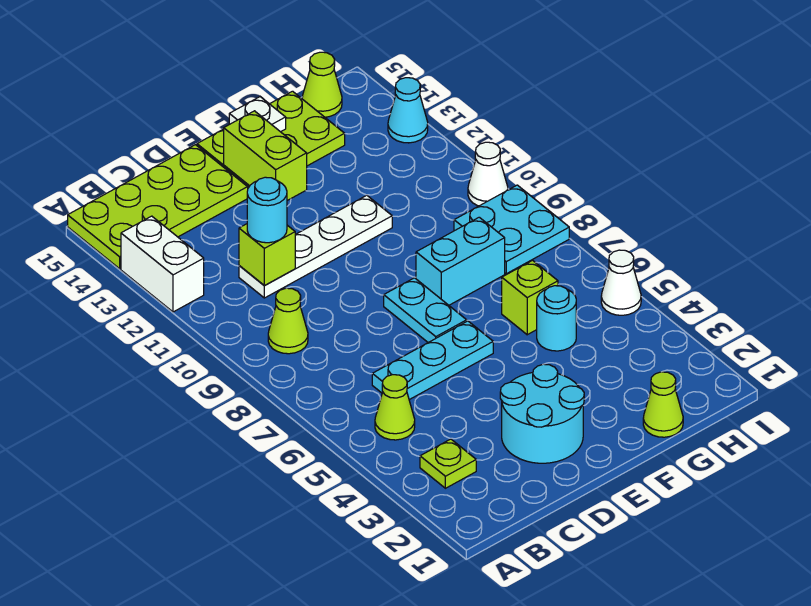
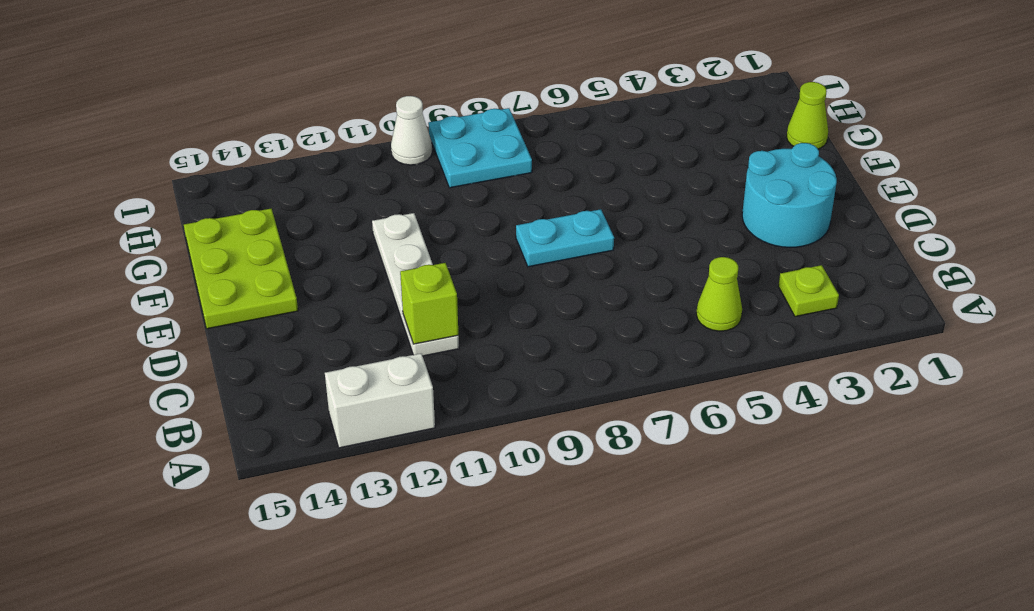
none -> lime 2x4 plate [68,145,248,269]
none -> lime 1x1 cone [268,288,308,354]
none -> cyan 1x3 plate [372,321,493,400]

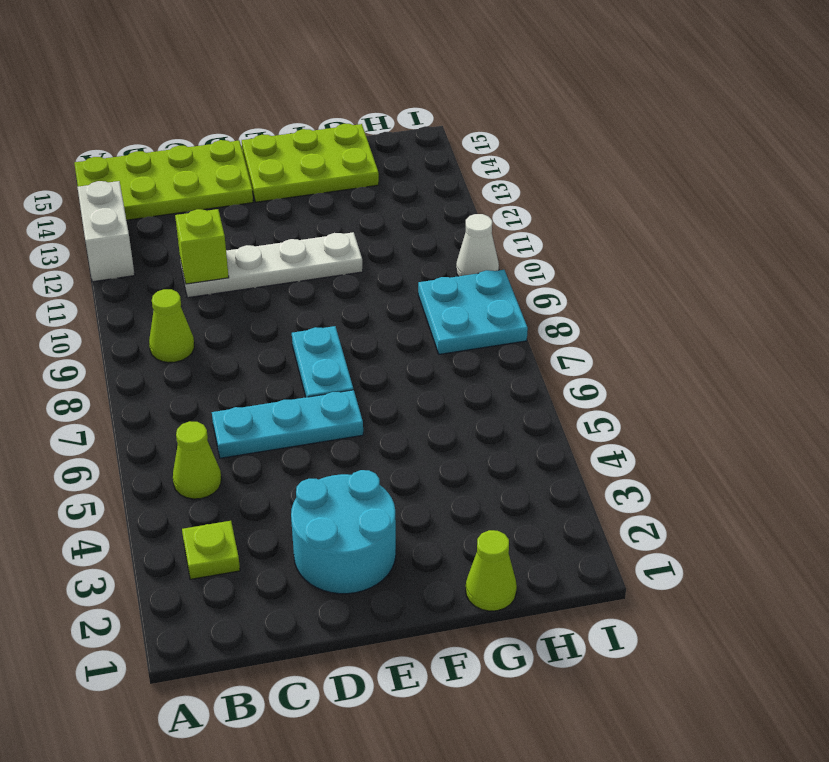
none -> cyan 1x2 brick [416,217,505,305]
none -> cyan 1x1 round brick [537,286,576,351]
none -> lime 1x1 brick [502,260,558,335]

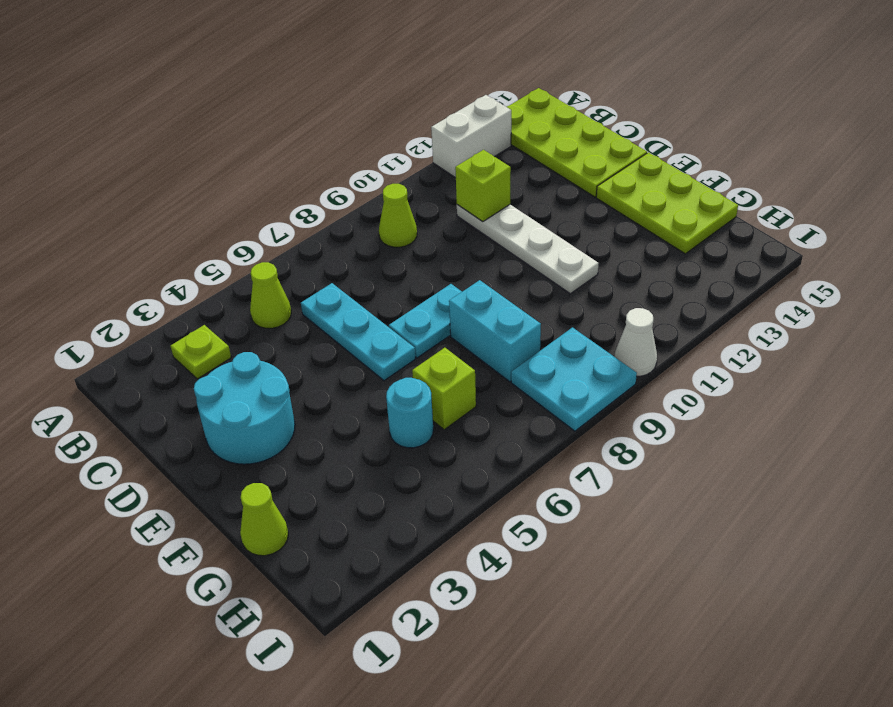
none -> lime 1x1 cone [302,52,342,117]
none -> white 1x1 cone [601,250,641,315]
none -> cyan 1x1 cone [388,78,428,143]

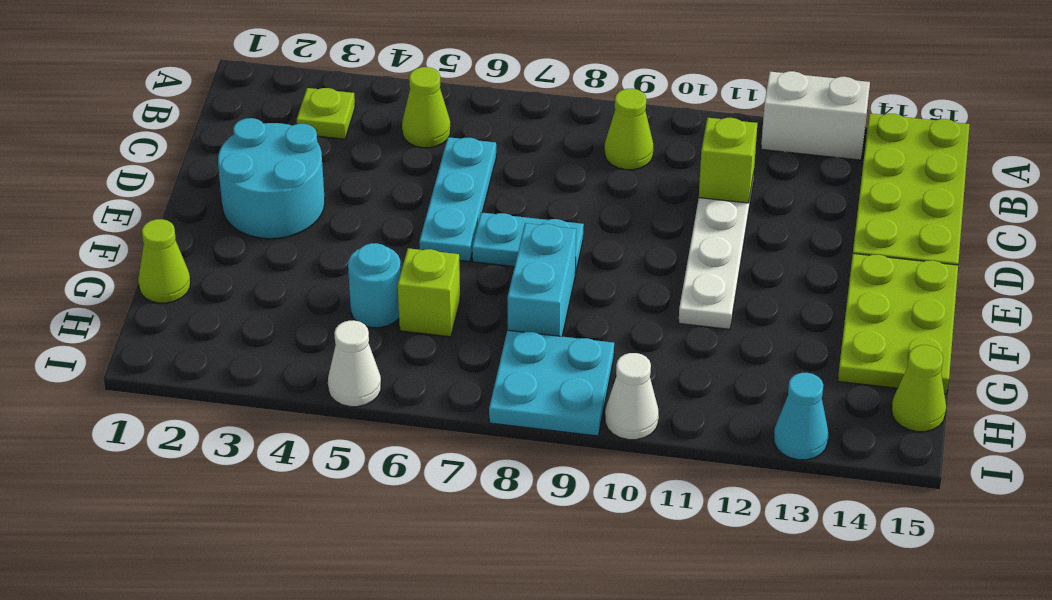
none -> lime 1x2 brick [224,111,307,201]
none -> white 1x1 plate [229,97,286,132]
none -> cyan 1x1 round brick [247,177,287,243]

